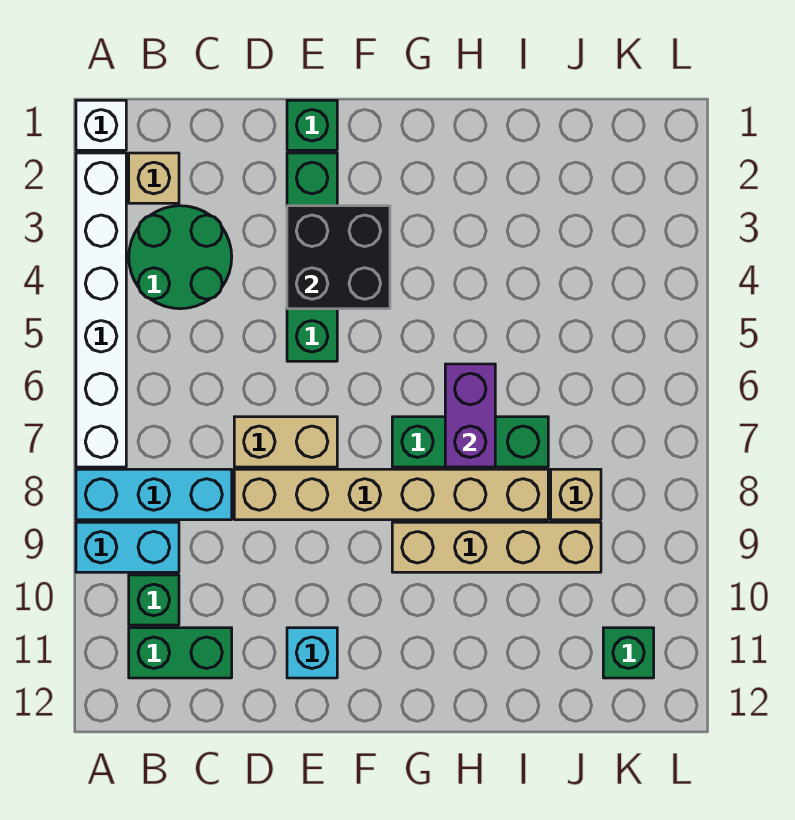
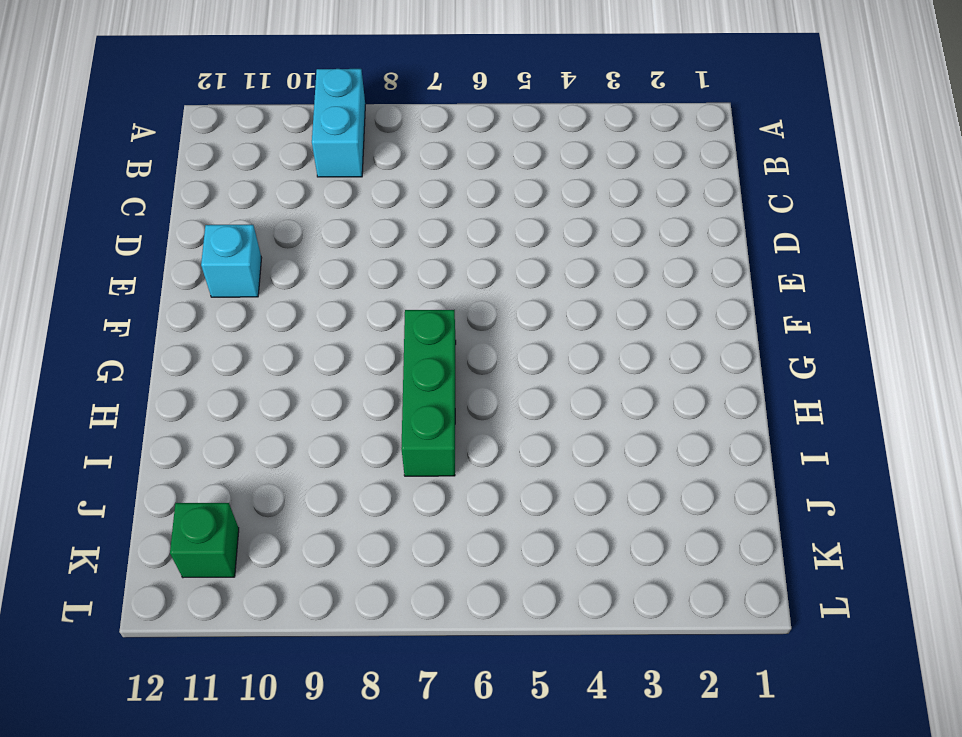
none -> white 1x1 brick [76,100,126,150]
none -> white 1x6 brick [76,153,126,467]
none -> cyan 1x3 brick [76,469,232,520]

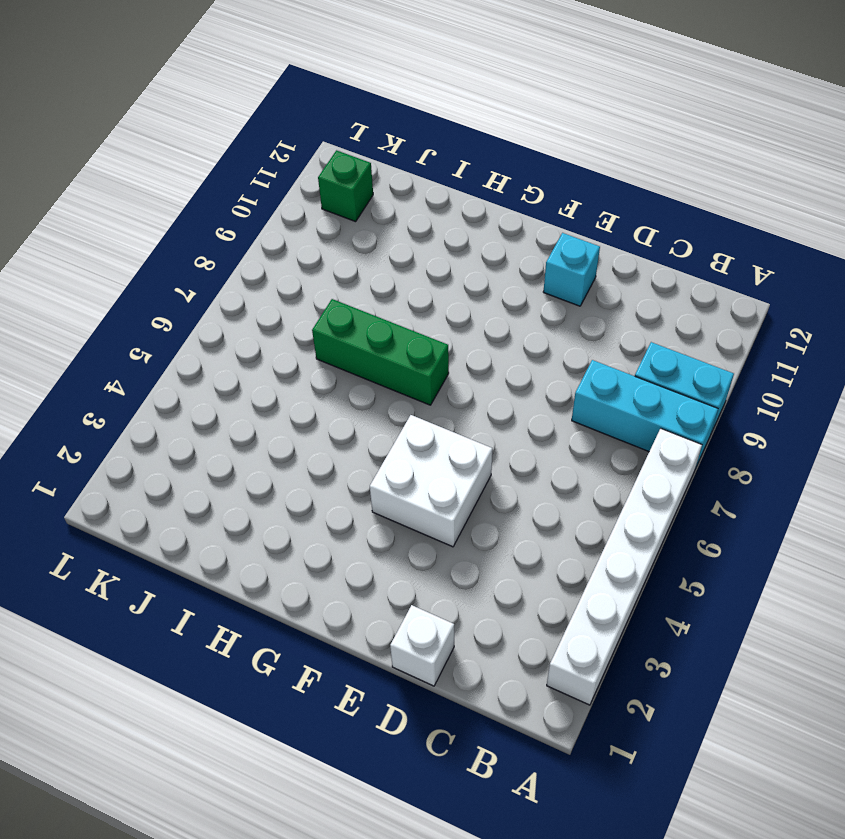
white 1x1 brick [390,605,454,686] -> white 1x1 brick moved to [76,100,126,150]
white 2x2 brick [370,415,492,547] -> green 1x4 brick [287,153,337,361]
none -> tan 1x1 brick [129,153,179,203]
none -> green 2x2 round brick [129,206,232,309]
none -> green 1x1 brick [129,575,179,625]

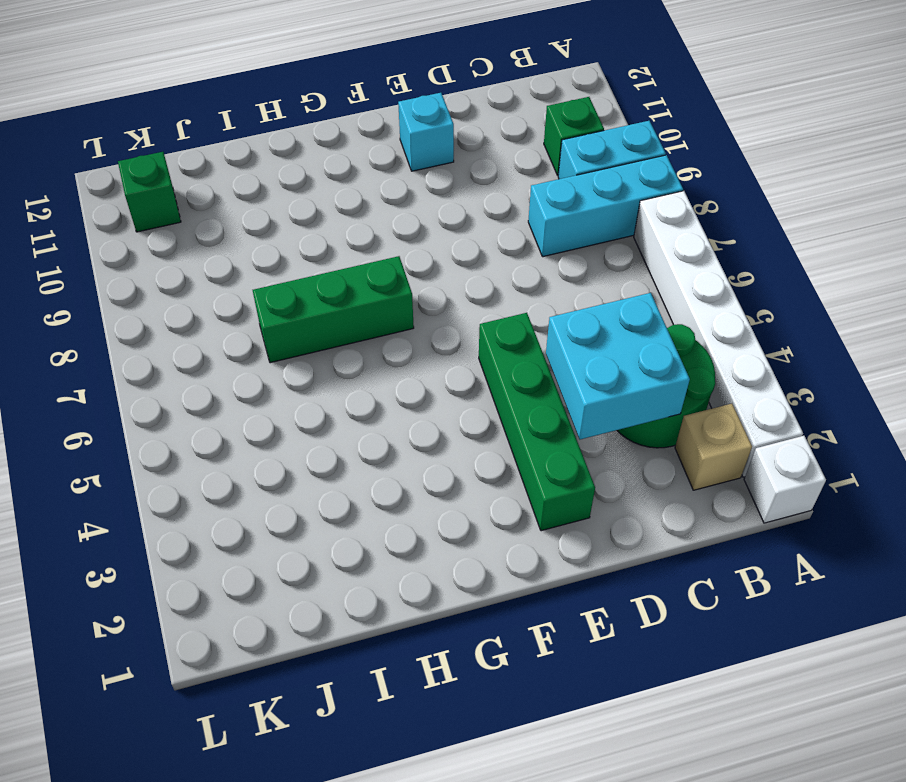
cyan 2x2 brick [546,293,690,439] -> none
none -> green 1x2 brick [129,628,232,678]
none -> tan 1x2 brick [234,417,337,467]
none -> tan 1x6 brick [234,469,548,520]

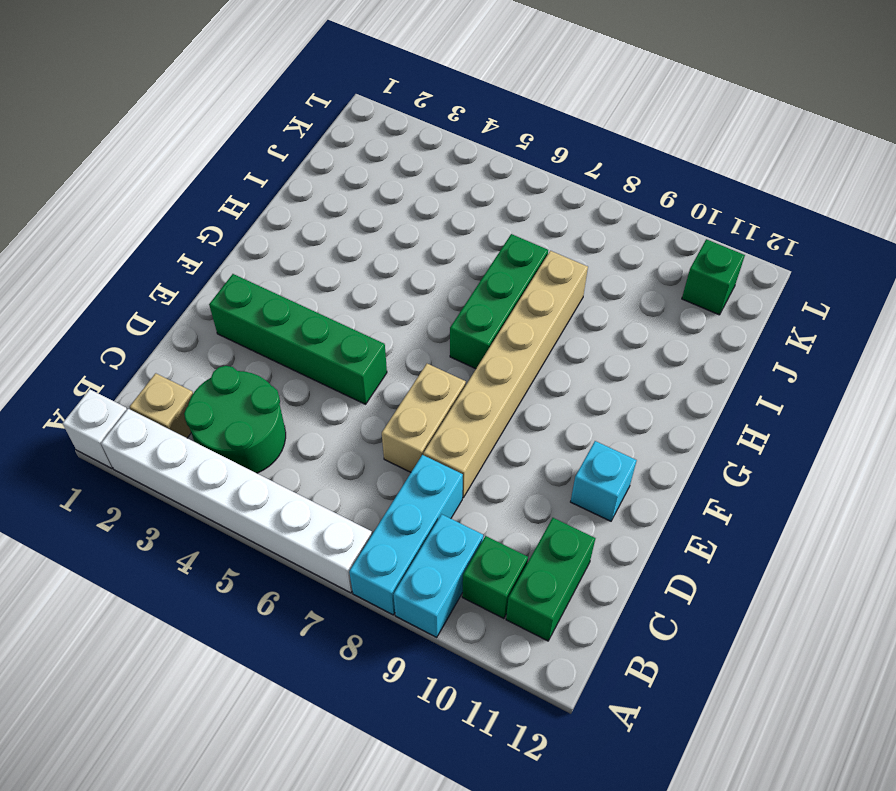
none -> green 1x1 brick [287,100,337,150]
none -> tan 1x4 brick [392,522,601,572]
none -> tan 1x1 brick [551,469,601,520]

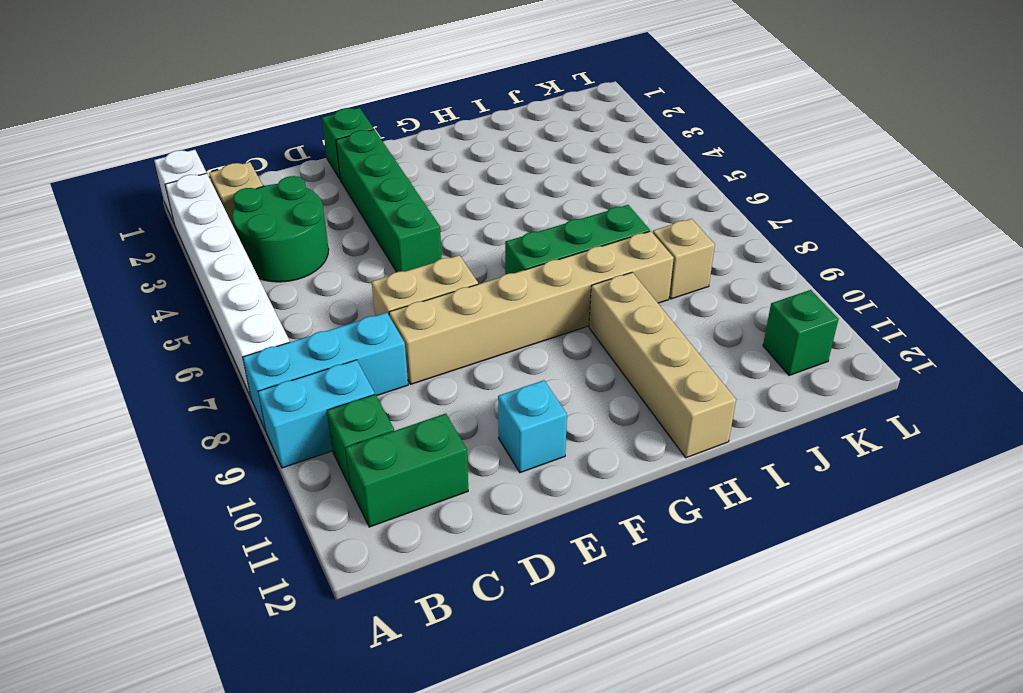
tan 1x4 brick [589,272,736,458] -> tan 1x4 brick turned to [392,522,601,572]
none -> black 2x2 brick [287,206,390,309]
none -> purple 1x2 brick [445,364,495,467]

